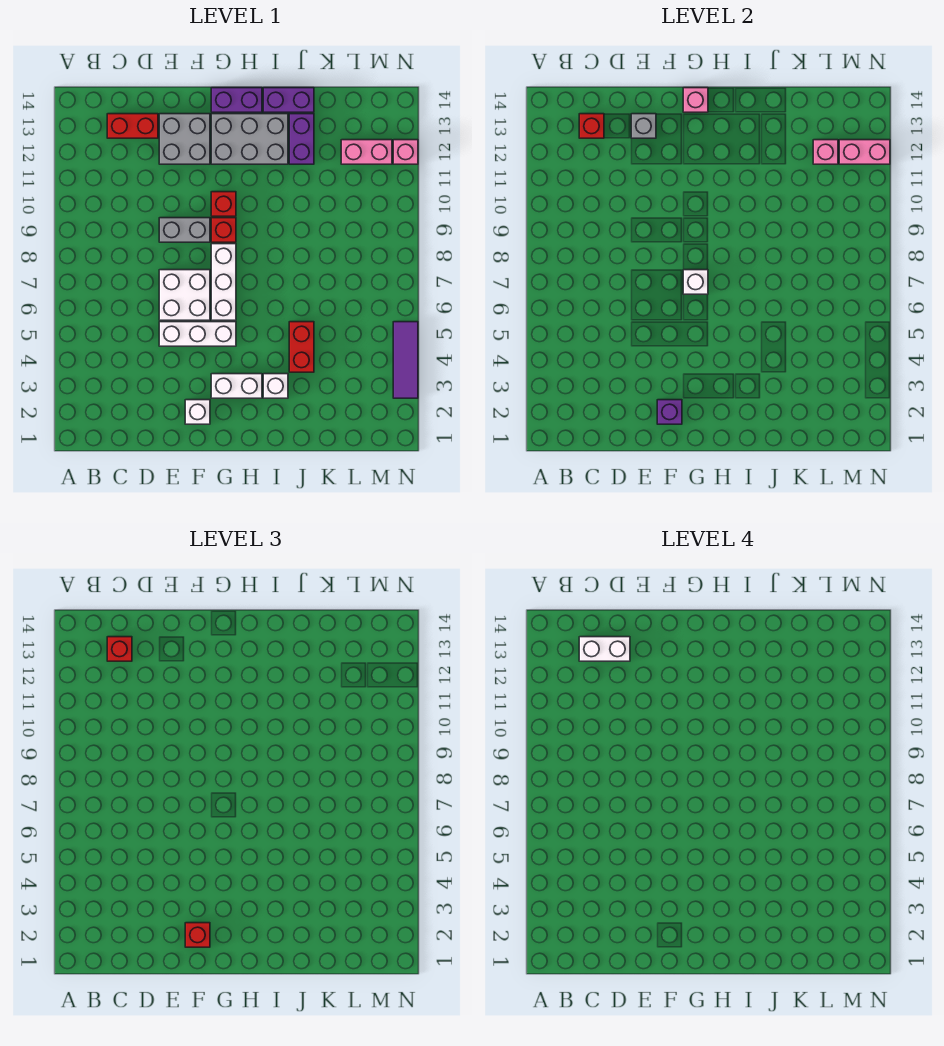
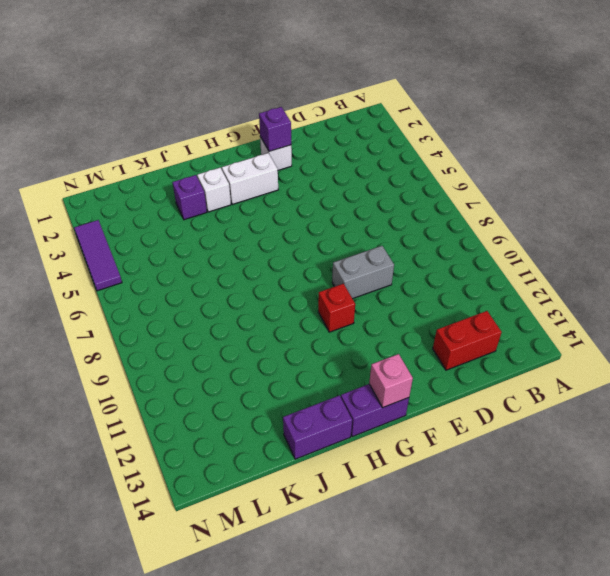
purple 1x1 brick [172,175,207,220] -> none
none -> white 1x3 brick [159,322,236,346]
none -> white 2x2 brick [159,270,210,320]
none -> grey 2x2 brick [159,114,210,164]

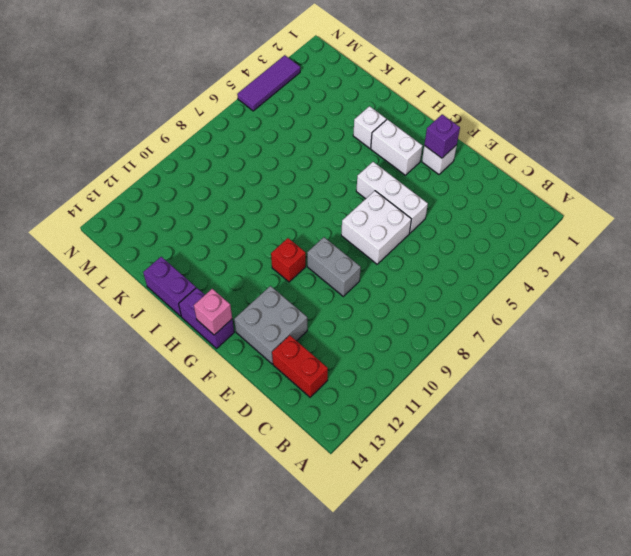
none -> white 1x3 brick [211,244,236,320]
none -> red 1x1 brick [211,218,236,242]
none -> grey 2x3 brick [211,114,288,164]

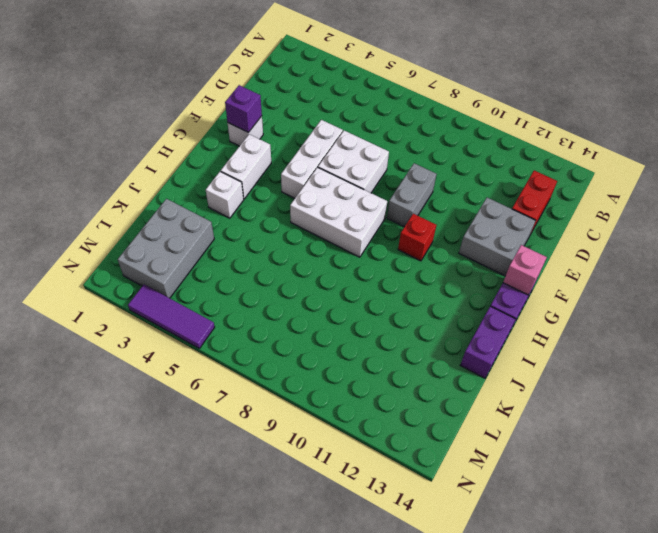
white 2x3 brick [290,167,387,257] -> white 1x3 brick [211,244,236,320]
grey 2x3 brick [118,199,214,298] -> grey 2x3 brick moved to [211,114,288,164]
none -> red 1x1 brick [211,218,236,242]
none -> red 1x2 brick [289,322,314,372]
none -> purple 1x2 brick [289,114,314,164]

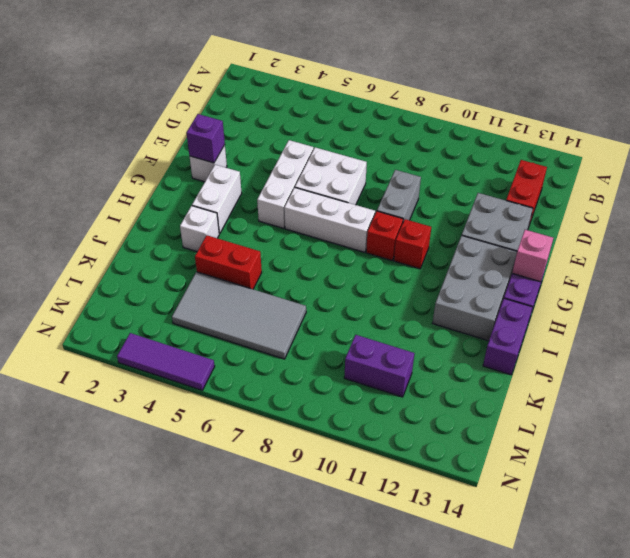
grey 2x4 tile [172,272,306,359] -> none
purple 1x2 brick [344,335,414,397] -> purple 1x2 brick moved to [289,114,314,164]
none -> pink 1x2 brick [341,140,392,164]
none -> pink 1x1 brick [393,140,418,164]
none -> red 1x1 brick [579,114,604,138]

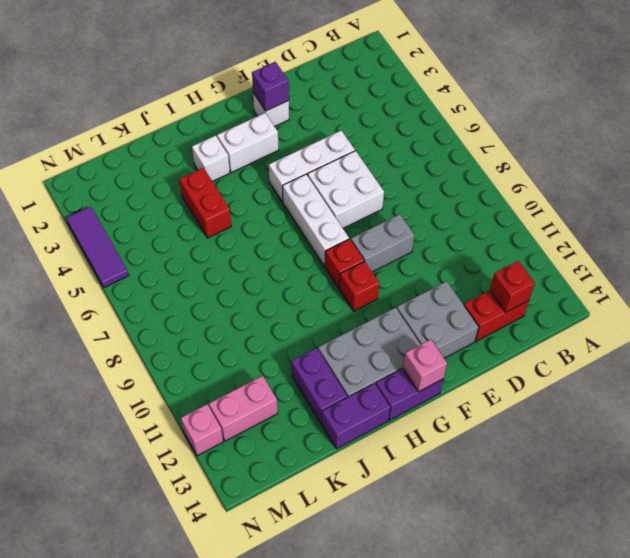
none -> grey 1x1 brick [631,114,656,138]
none -> white 1x1 brick [683,270,708,294]
none -> pink 1x1 brick [813,140,838,164]

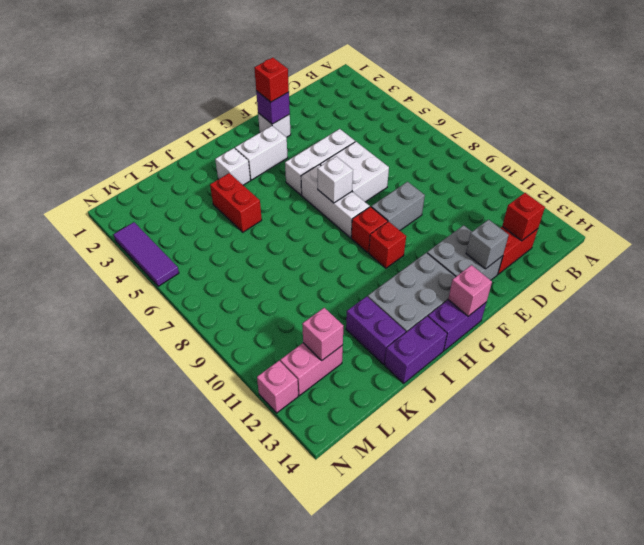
none -> pink 1x2 brick [839,140,890,164]
none -> red 1x1 brick [107,637,132,661]
none -> white 1x2 brick [579,637,630,661]

